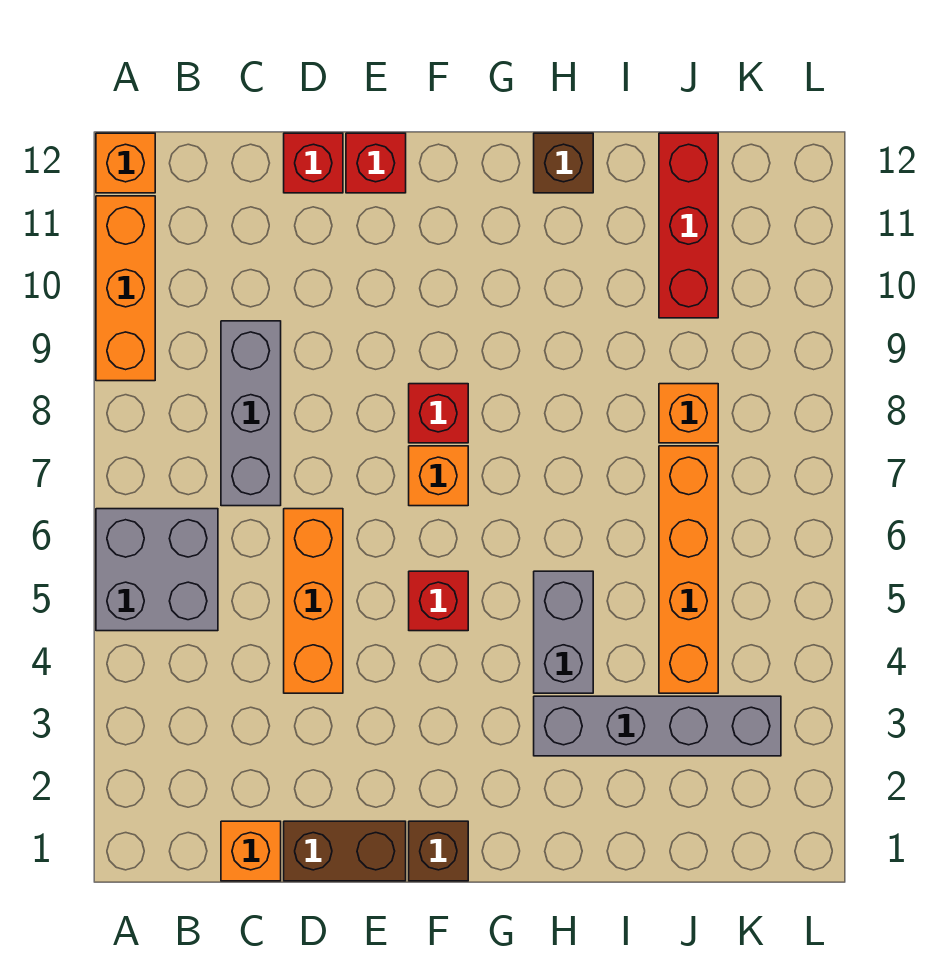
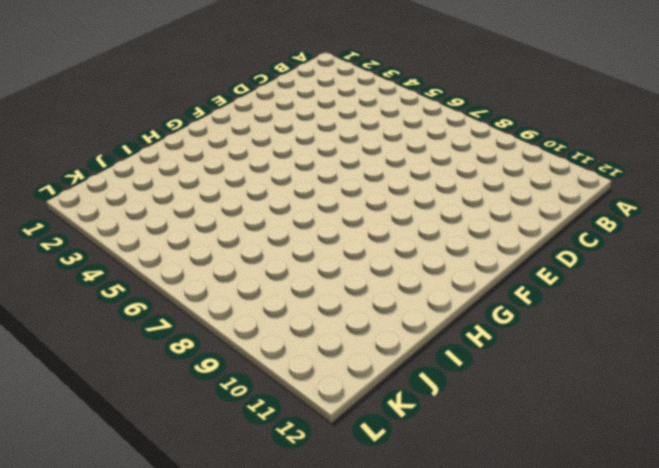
none -> grey 2x2 brick [96,509,218,631]
none -> orange 1x3 brick [96,196,155,381]
none -> orange 1x1 brick [96,133,155,193]

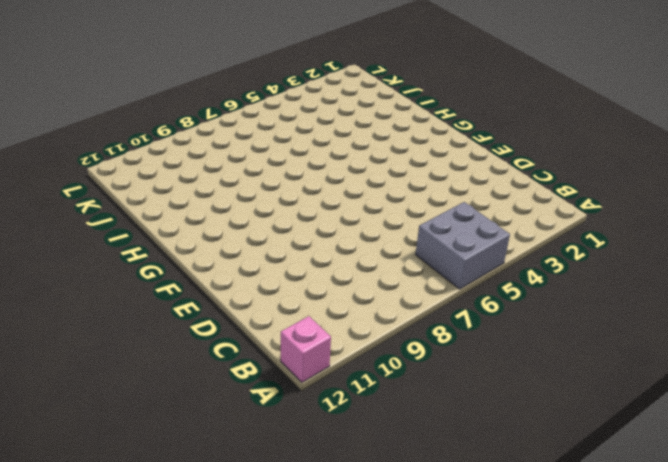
pink 1x1 brick [281,316,331,382] -> orange 1x1 brick [96,133,155,193]
none -> orange 1x3 brick [96,196,155,381]
none -> orange 1x1 brick [221,821,281,881]
none -> grey 1x3 brick [221,321,281,506]

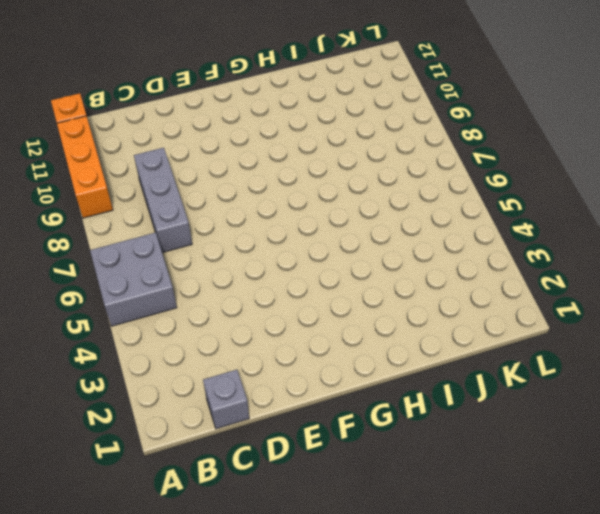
grey 1x1 brick [203,370,249,429] -> orange 1x1 brick [221,821,281,881]
none -> brown 1x2 brick [284,821,406,881]
none -> orange 1x3 brick [284,509,343,693]
none -> red 1x1 brick [284,133,343,193]

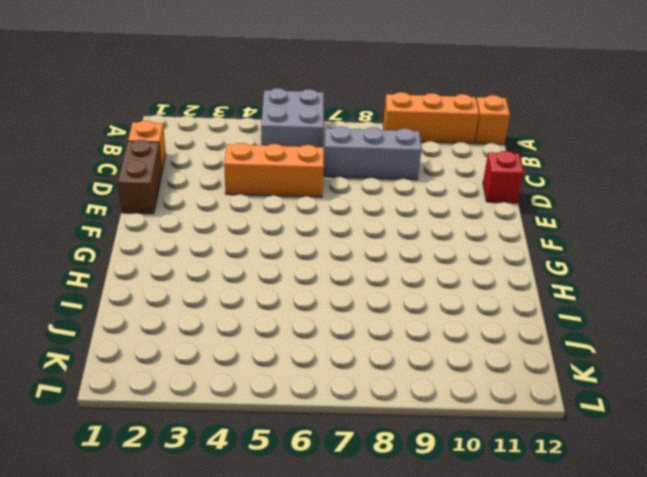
none -> red 1x1 brick [346,133,406,193]
none -> brown 1x1 brick [409,821,468,881]
none -> red 1x1 brick [409,571,468,631]

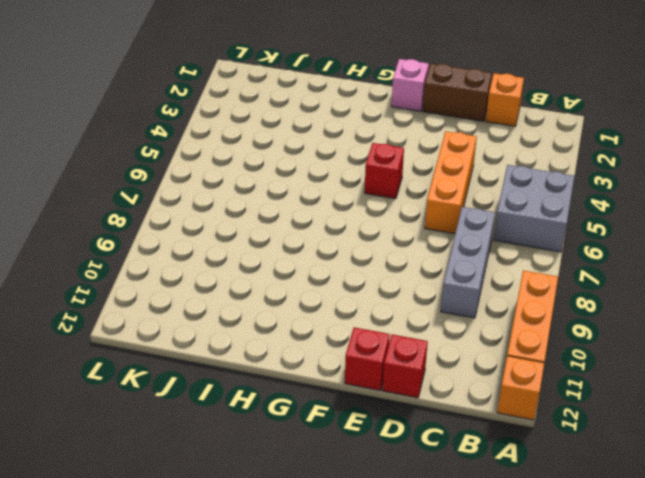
pink 1x1 brick [392,59,429,111] -> brown 1x1 brick [409,821,468,881]
none -> orange 1x1 brick [409,446,468,506]
none -> red 1x1 brick [409,384,468,443]
none -> grey 1x4 brick [534,696,781,756]

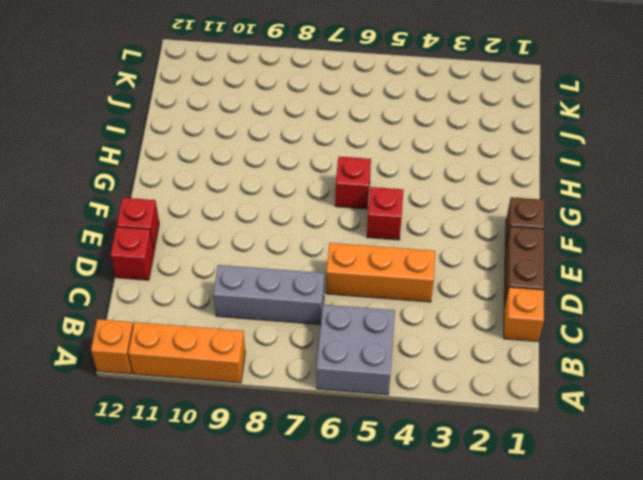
red 1x1 brick [335,157,371,209] -> red 1x1 brick moved to [409,384,468,443]
none -> orange 1x1 brick [409,446,468,506]
none -> grey 1x4 brick [534,696,781,756]
none -> grey 1x2 brick [534,571,593,693]

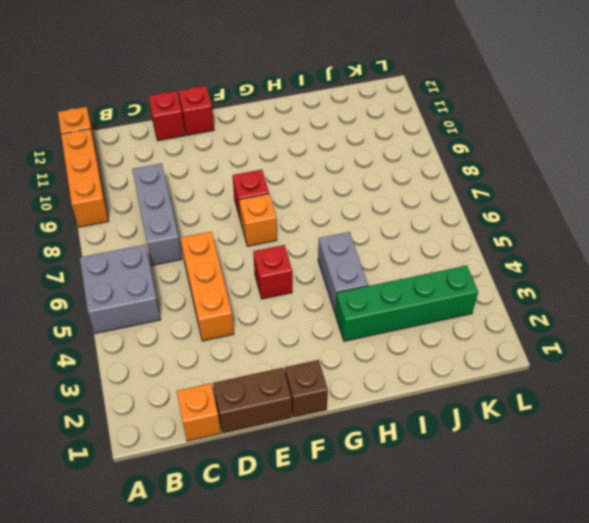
green 1x4 brick [335,266,478,341] -> grey 1x4 brick [534,696,781,756]
none -> brown 1x1 brick [534,133,593,193]
none -> orange 1x4 brick [659,446,718,693]
none -> orange 1x1 brick [659,384,718,443]

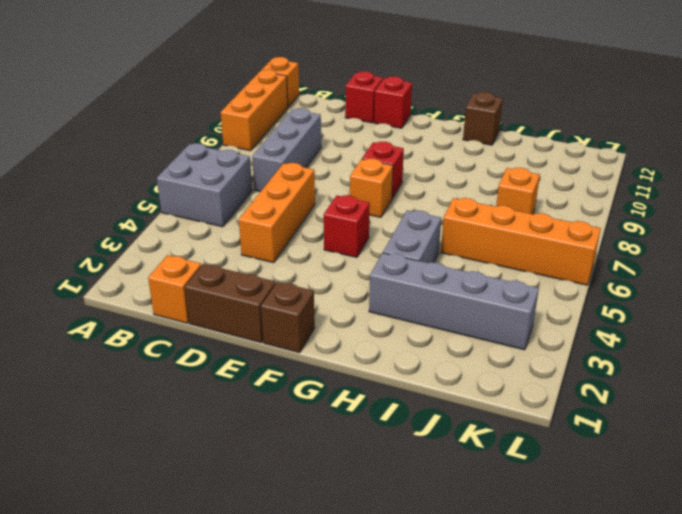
orange 1x4 brick [441,198,601,285] -> orange 1x4 brick turned to [659,446,718,693]
none -> red 1x3 brick [659,133,718,318]

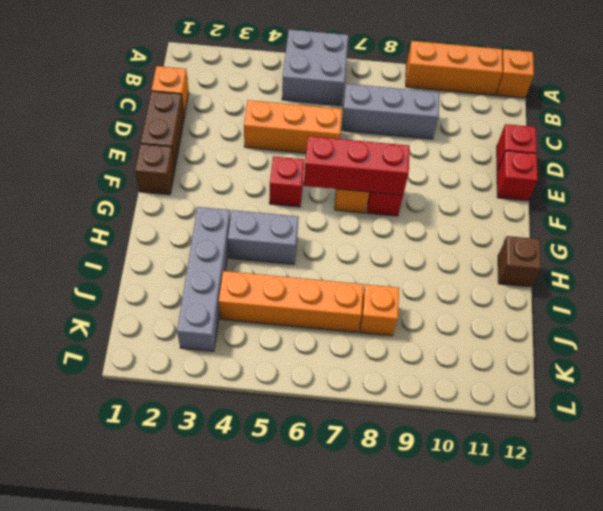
red 1x3 brick [304,136,410,195] -> red 1x3 brick moved to [659,133,718,318]

